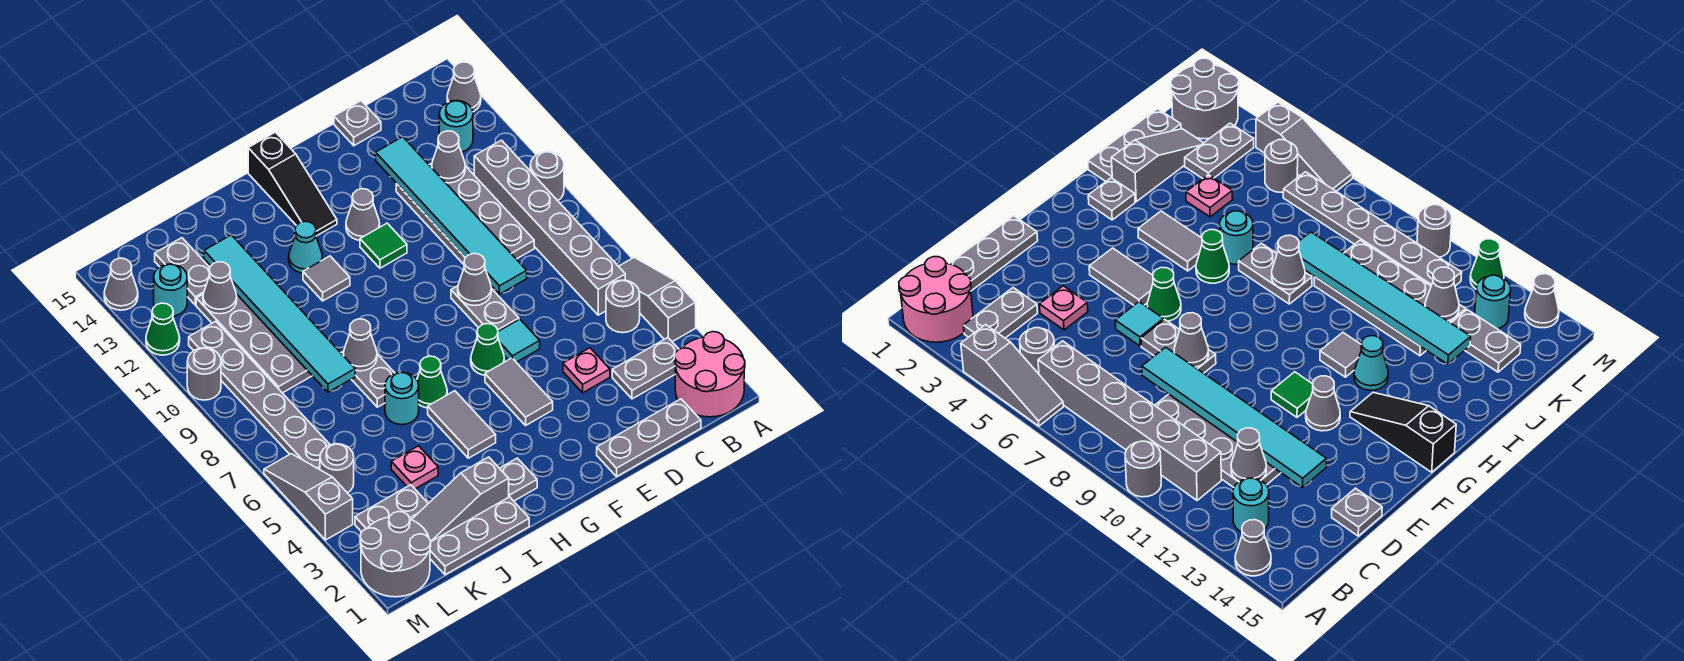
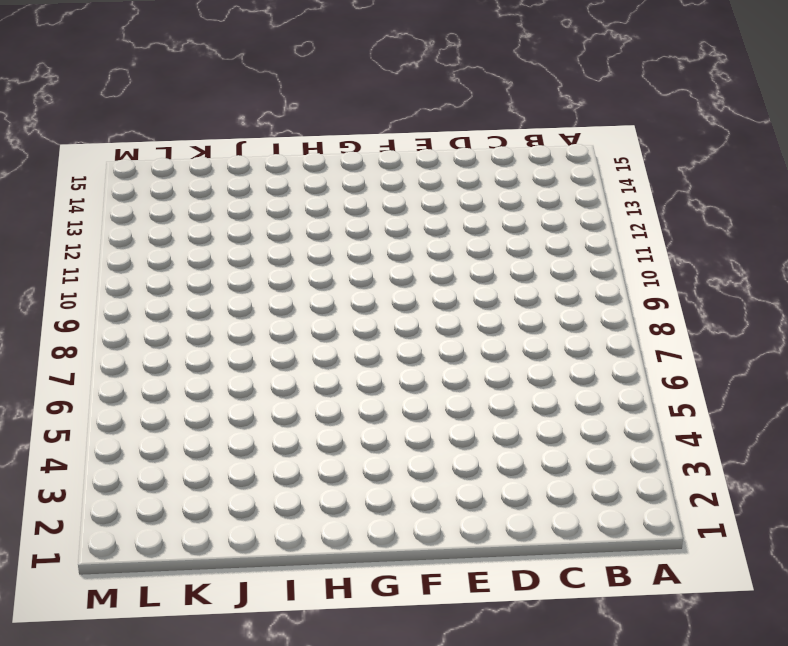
none -> pink 2x2 round brick [675,332,745,417]
none -> grey 1x3 slope [619,257,696,342]
none -> grey 1x1 round brick [530,152,564,201]
none -> grey 1x1 cone [447,62,481,112]

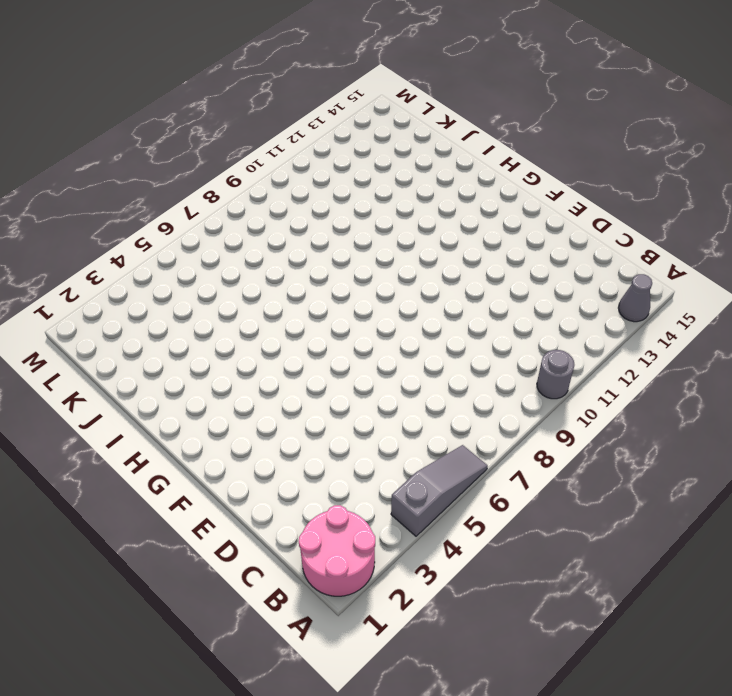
none -> grey 1x2 plate [612,338,679,399]
none -> grey 1x1 round brick [606,280,640,333]
none -> grey 1x6 brick [474,140,625,315]
none -> cyan 1x1 round brick [439,101,473,152]

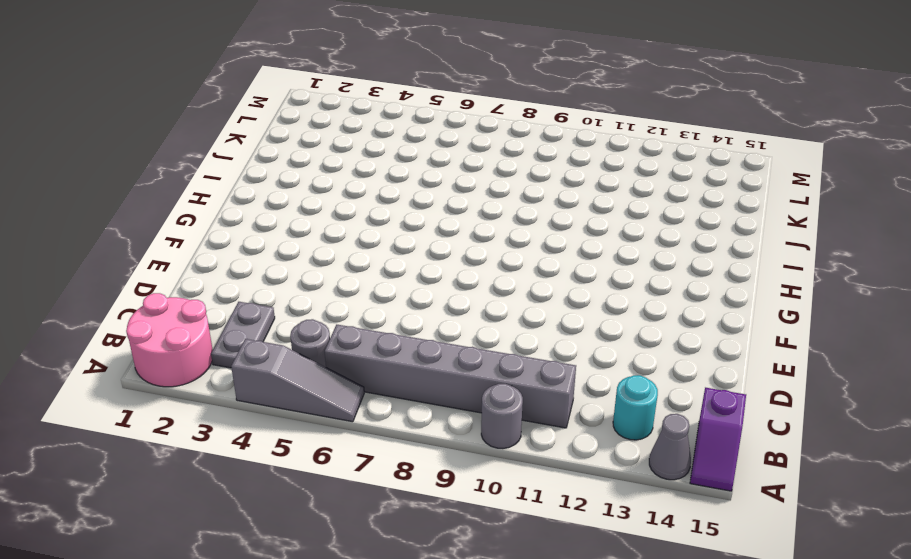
purple 1x2 slope [690,388,746,491] -> none
none -> grey 1x3 plate [597,399,701,476]
none -> grey 2x4 plate [396,163,534,264]
none -> pink 1x1 plate [563,348,610,393]
none -> grey 1x1 plate [334,101,381,146]

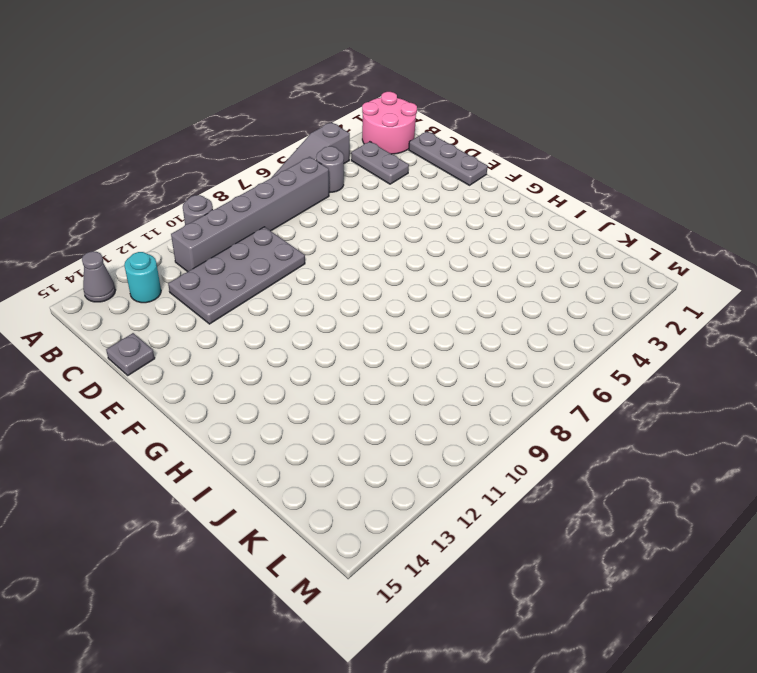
none -> pink 1x1 plate [563,348,610,393]
none -> cyan 1x1 tile [498,319,540,362]
none -> grey 1x2 plate [451,286,519,331]
none -> grey 1x2 tile [485,358,553,425]

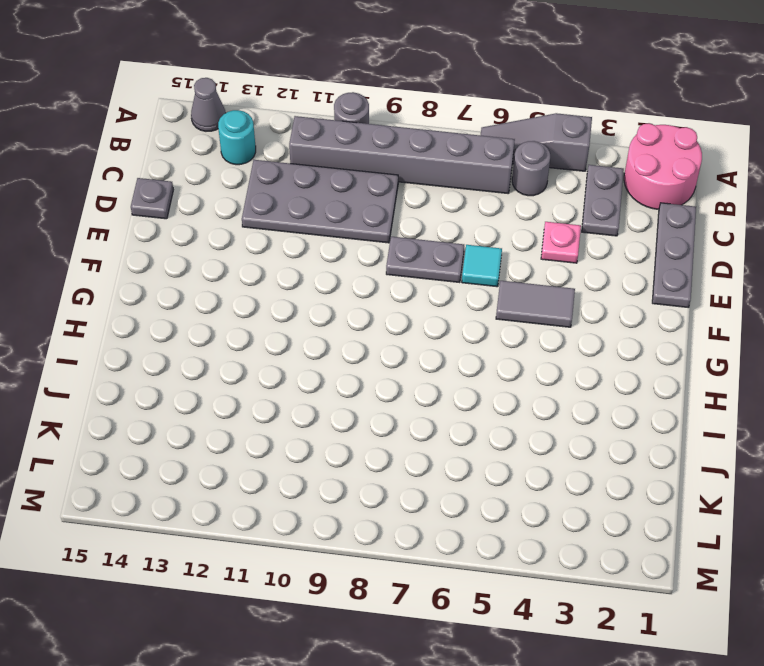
none -> green 1x1 cone [471,324,504,375]
none -> green 1x1 tile [360,223,407,268]
none -> grey 1x1 cone [346,189,380,240]
none -> black 1x3 slope [248,132,337,236]

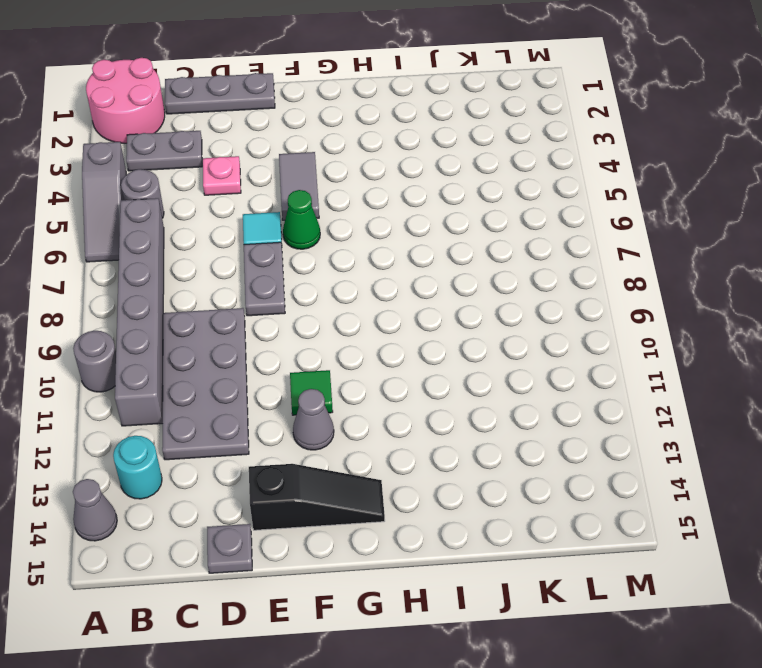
black 1x3 slope [249,464,385,530] -> black 1x3 slope turned to [248,132,337,236]
none -> grey 1x1 plate [500,458,537,501]
none -> grey 1x2 tile [428,391,496,458]
none -> green 1x1 cone [417,356,447,408]
none -> grey 1x1 tile [303,256,350,301]

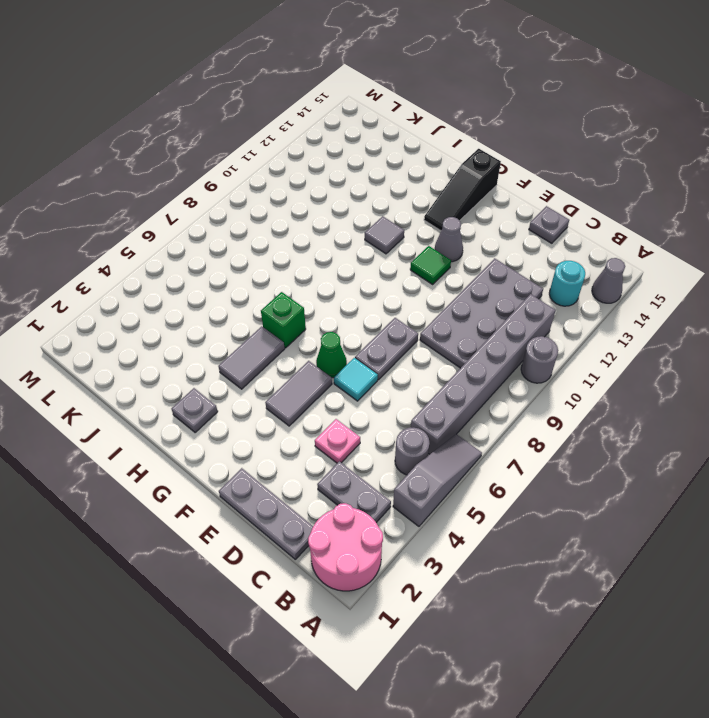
green 1x1 brick [261,292,306,348] -> green 1x1 cone [417,356,447,408]
none -> cyan 1x1 cone [289,221,322,273]
none -> grey 1x3 plate [430,497,529,575]
none -> grey 1x3 slope [412,457,509,541]
none -> cyan 1x1 round brick [385,372,419,425]

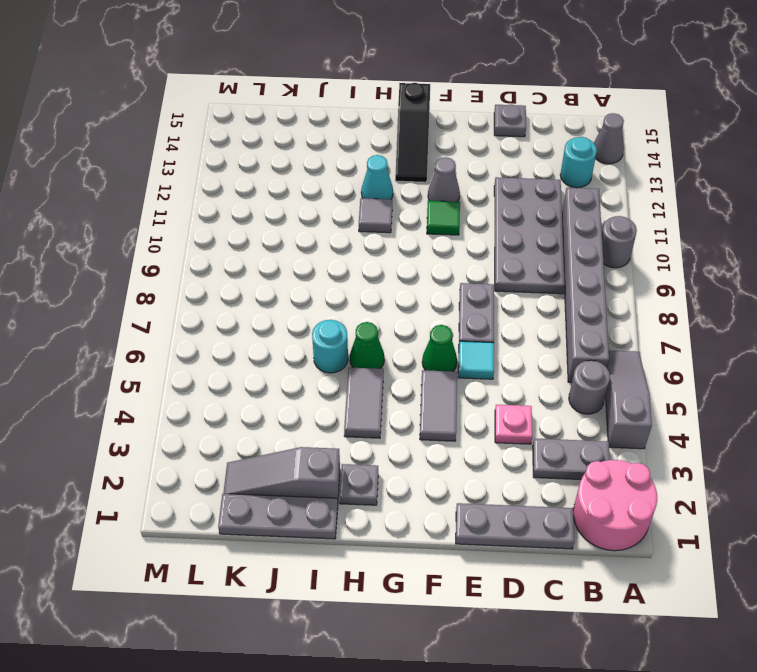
none -> grey 1x2 plate [341,351,395,407]
none -> pink 1x1 plate [391,446,438,489]
none -> grey 2x4 plate [196,294,312,393]
none -> grey 1x2 plate [355,485,428,532]

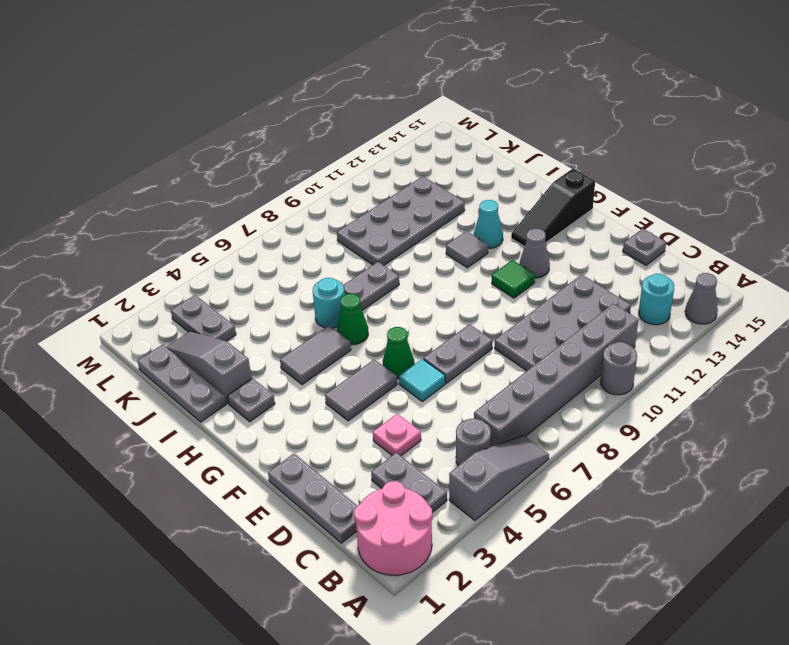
none -> pink 1x1 plate [391,446,438,489]
none -> grey 1x2 plate [155,238,210,305]
none -> grey 2x2 round brick [360,512,431,597]
none -> grey 1x1 round brick [320,444,354,493]

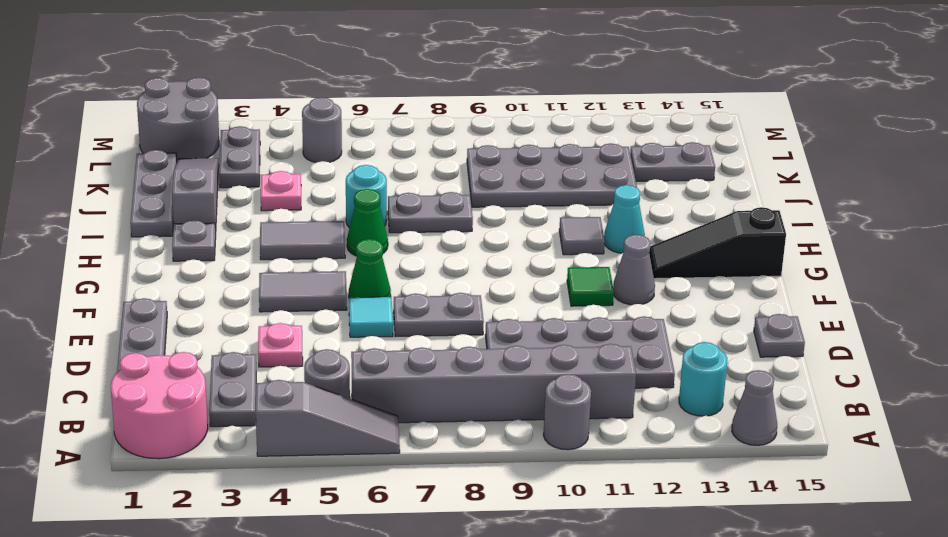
none -> grey 1x6 plate [189,321,330,470]
none -> cyan 1x1 round brick [154,264,187,316]
none -> grey 1x3 slope [264,454,353,540]
none -> grey 1x1 round brick [187,348,221,400]

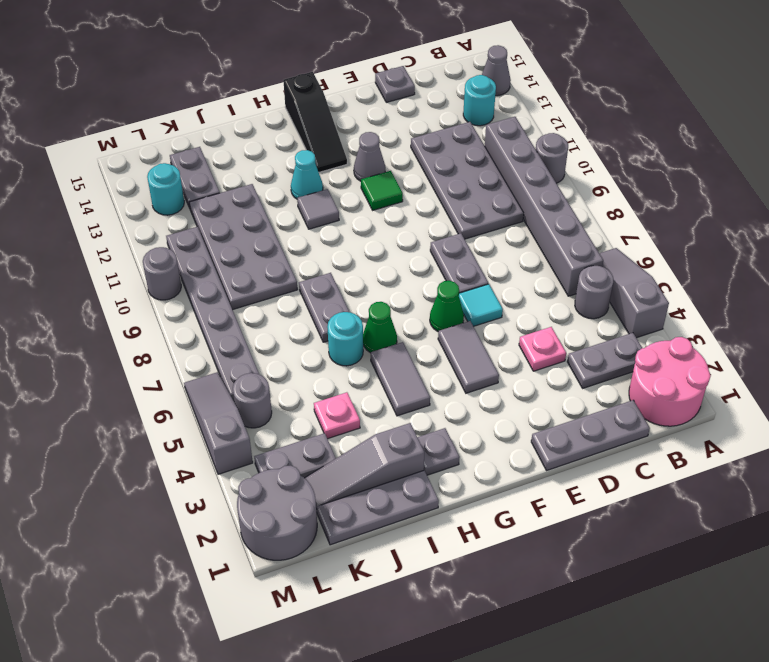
none -> green 1x1 cone [146,303,180,355]
none -> grey 1x1 cone [104,258,138,310]
none -> grey 1x1 cone [432,131,465,183]
none -> cyan 1x6 tile [376,137,527,294]

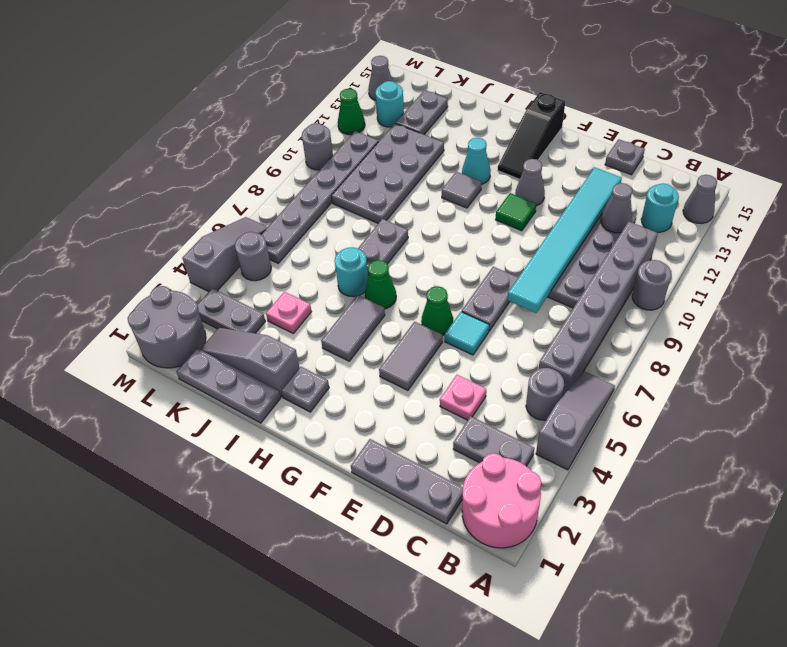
none -> grey 1x1 cone [458,253,491,306]
none -> grey 1x1 cone [343,319,377,371]
none -> cyan 1x6 tile [204,235,355,392]
none -> grey 1x1 cone [203,262,237,314]

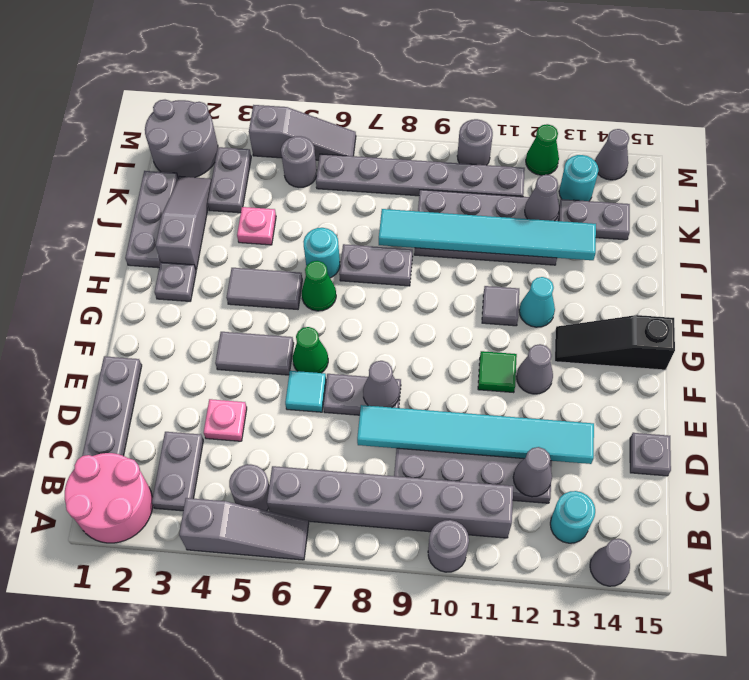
none -> grey 1x1 cone [343,319,377,371]

